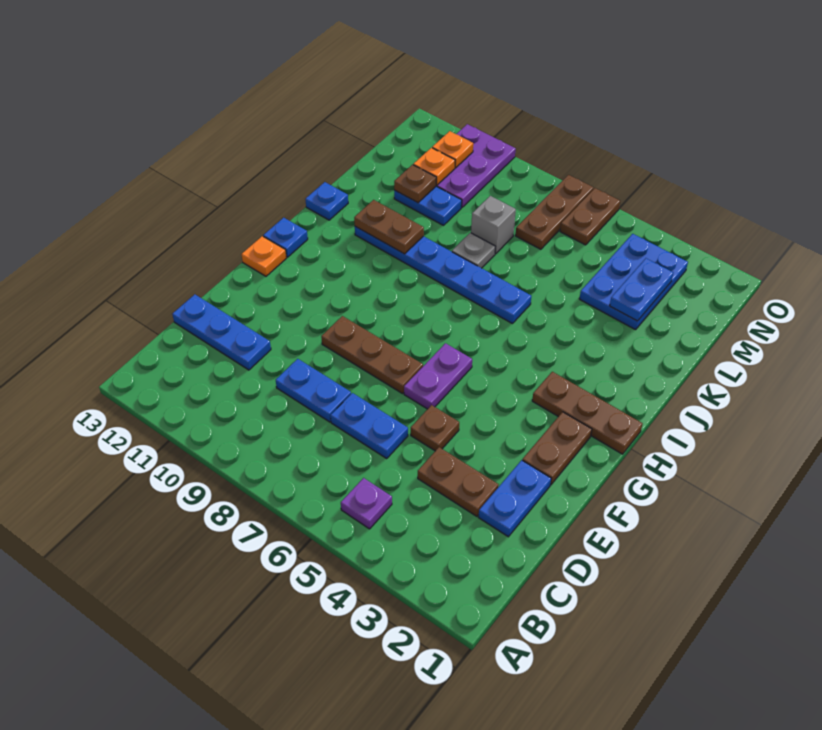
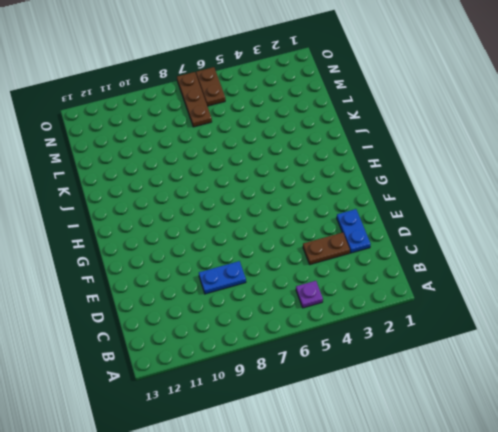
none -> blue 1x2 plate [331,393,408,458]
none -> blue 1x3 plate [172,294,271,370]
none -> brown 1x1 plate [411,405,459,451]

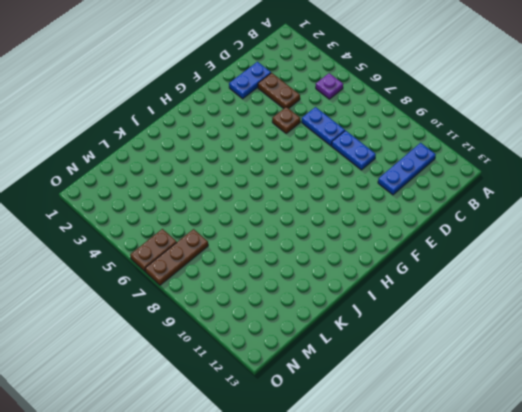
blue 1x3 plate [378,143,436,195] -> blue 1x3 plate turned to [172,294,271,370]
none -> brown 1x2 plate [522,412,592,485]
none -> purple 1x2 plate [404,343,472,409]
none -> brown 1x3 plate [321,316,423,394]

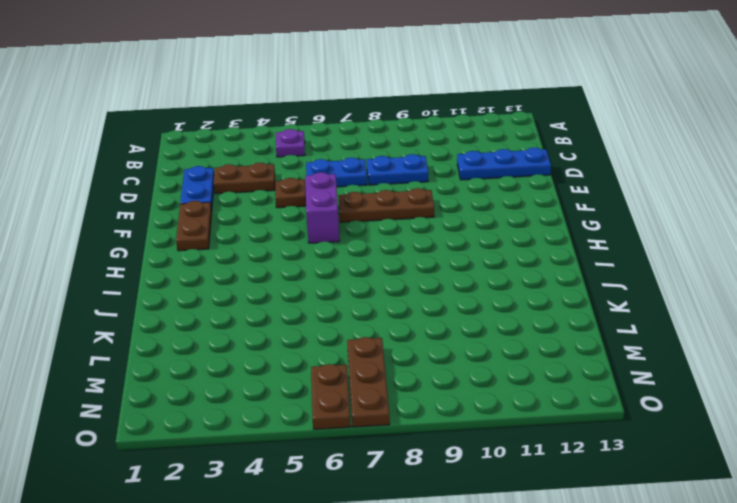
purple 1x2 brick [305,172,340,243] -> purple 1x2 plate [404,343,472,409]
none -> orange 1x1 plate [241,236,287,276]
none -> brown 1x3 plate [532,372,643,454]
none -> blue 1x1 plate [263,218,308,257]

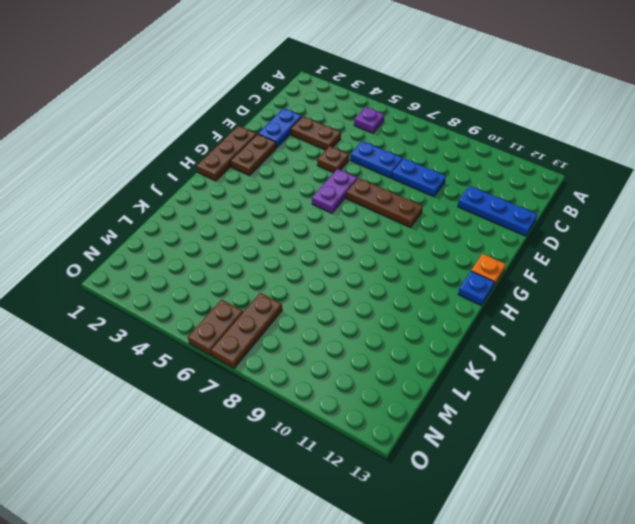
brown 1x3 plate [197,126,257,181] -> brown 1x3 plate turned to [532,372,643,454]
none -> blue 1x6 plate [355,227,531,323]
none -> blue 1x1 plate [305,182,348,220]
none -> grey 1x1 plate [452,233,495,268]

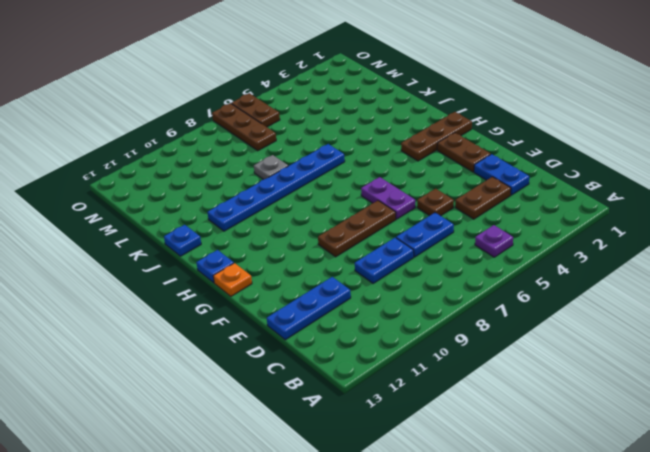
none -> blue 2x3 plate [579,234,688,330]
none -> grey 1x1 brick [471,196,516,254]
none -> blue 1x2 plate [394,186,462,225]

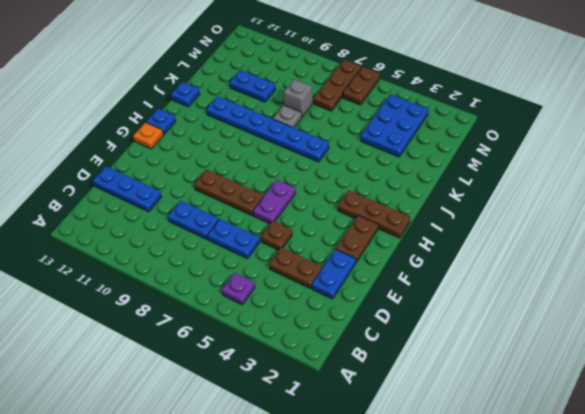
none -> purple 2x3 plate [436,124,516,207]
none -> brown 1x2 plate [354,200,424,254]
none -> blue 1x2 plate [610,258,673,321]

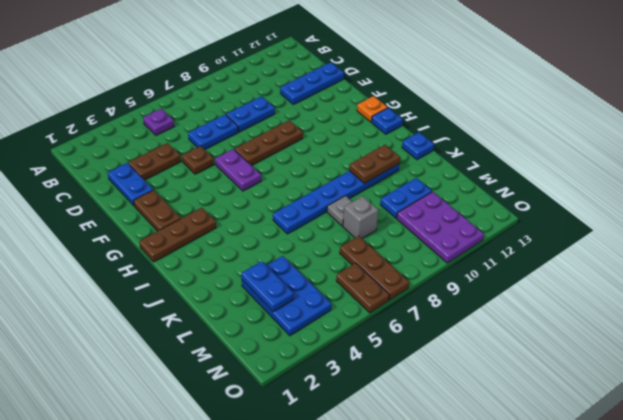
none -> brown 1x1 plate [394,165,436,203]
none -> orange 1x1 plate [413,148,455,185]
none -> orange 1x1 plate [432,131,473,168]

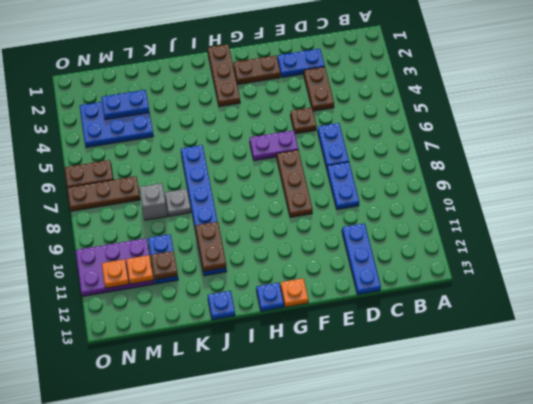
none -> purple 1x1 plate [341,478,392,529]

